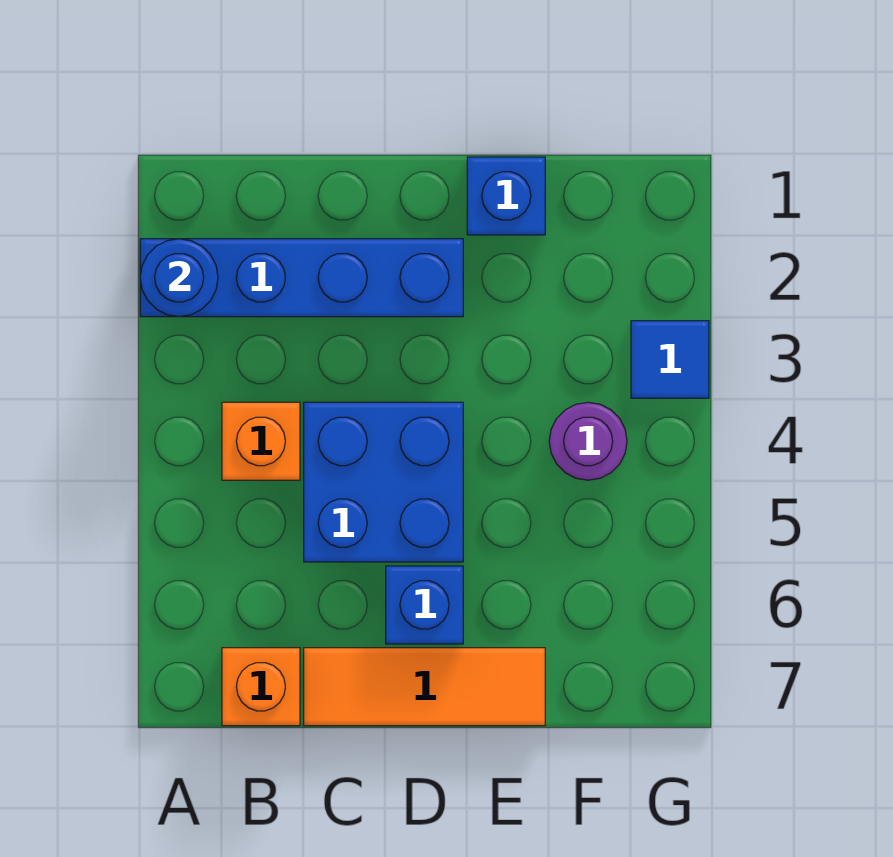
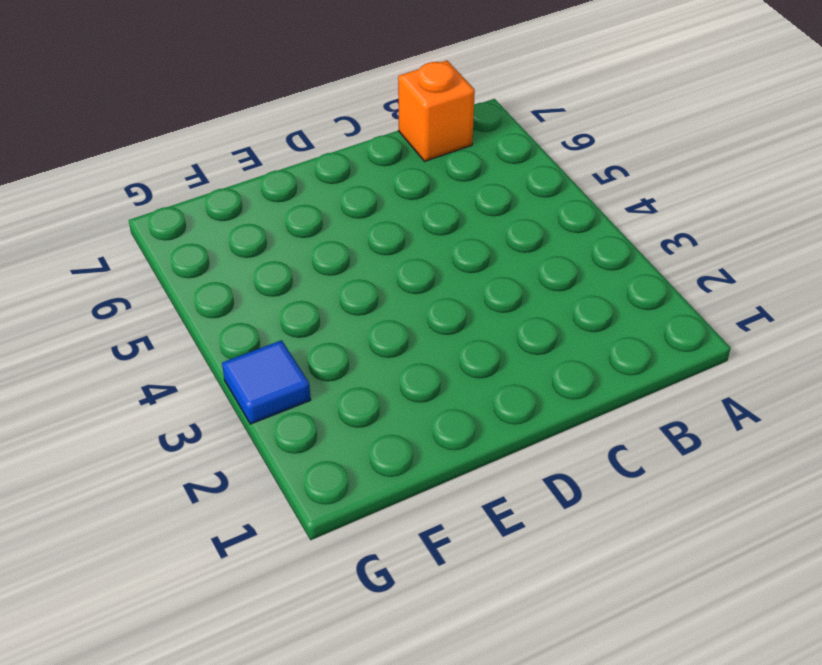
none -> blue 1x4 brick [140,239,463,317]
none -> orange 1x1 brick [222,402,300,480]

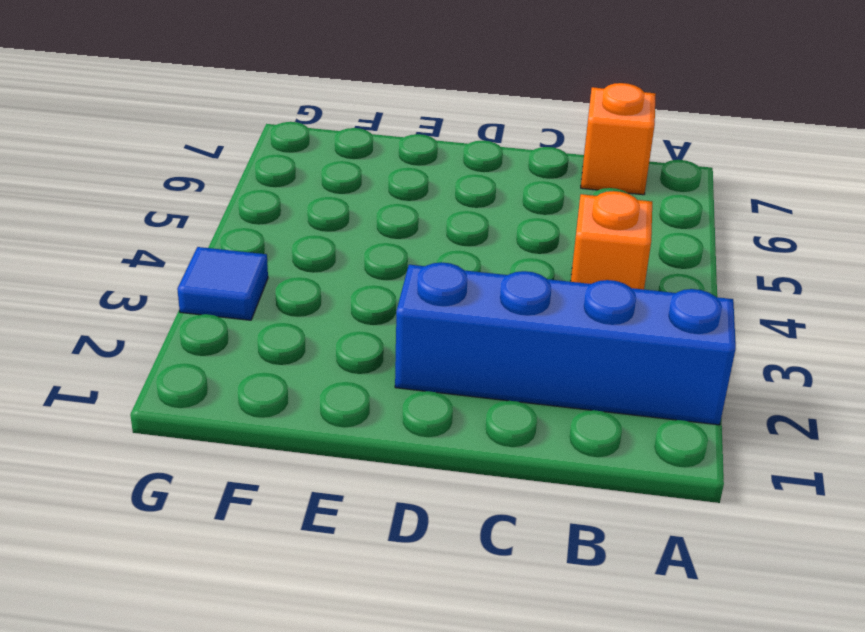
none -> blue 2x2 brick [304,402,463,562]
none -> orange 1x3 tile [304,648,545,726]

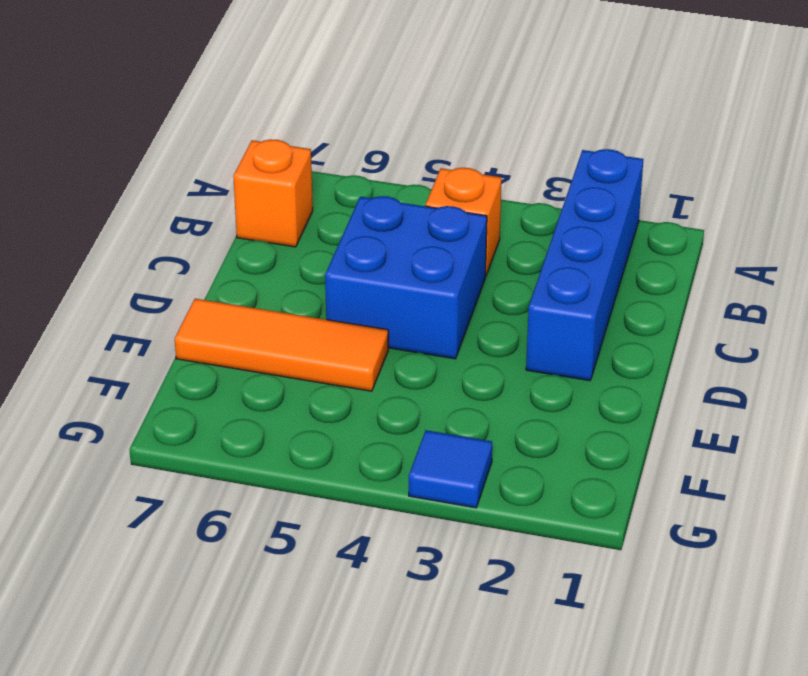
orange 1x3 tile [175,299,388,391] -> orange 1x3 tile turned to [304,648,545,726]
none -> blue 1x1 brick [386,566,463,644]
none -> blue 1x1 brick [467,157,545,235]

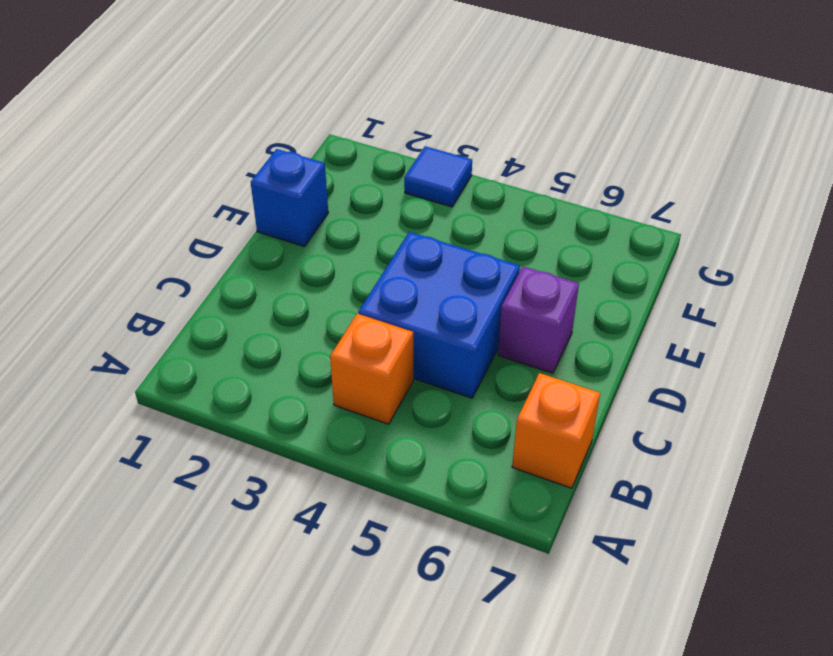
purple 1x1 brick [498,266,579,373] -> blue 1x1 brick [386,566,463,644]
none -> blue 1x4 brick [140,239,463,317]
none -> orange 1x3 tile [304,648,545,726]

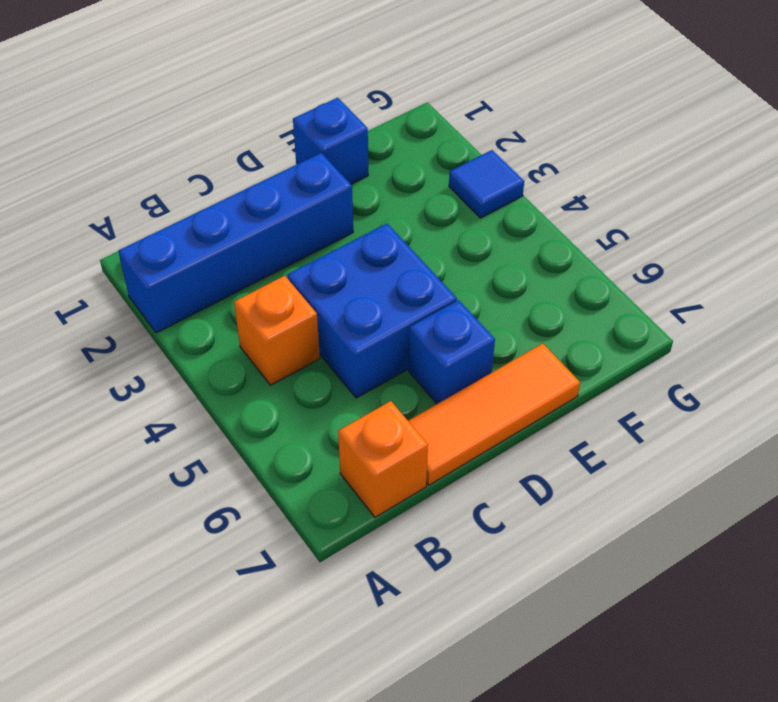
none -> purple 1x1 round brick [549,402,627,480]
none -> blue 1x1 round brick [140,239,218,317]

